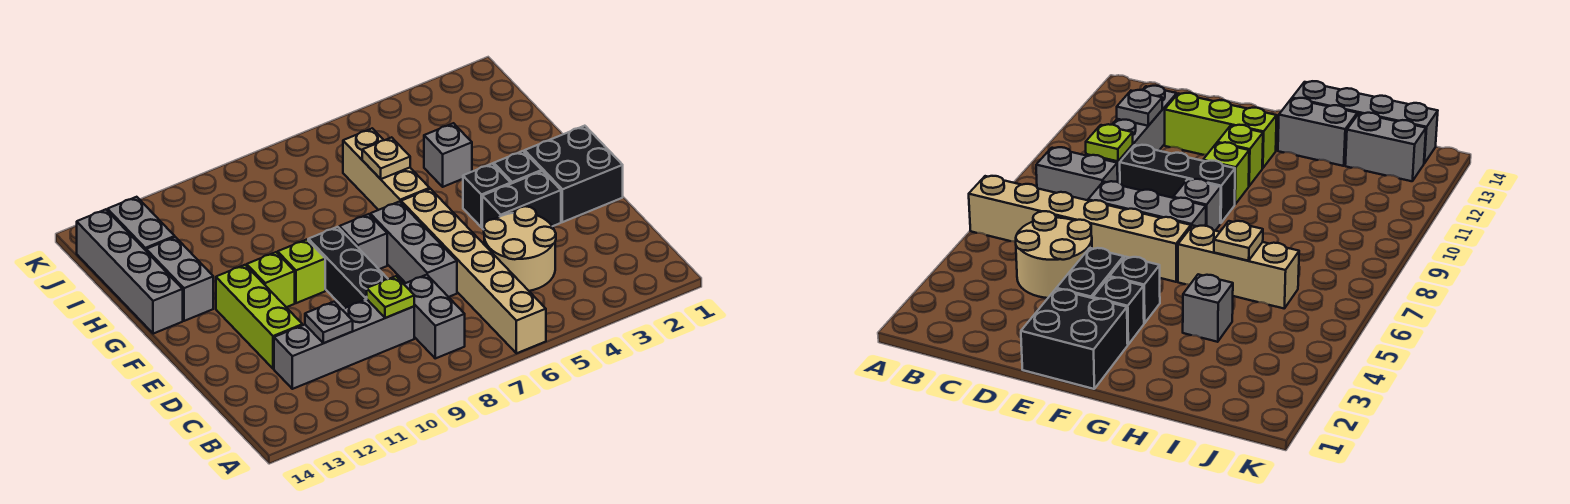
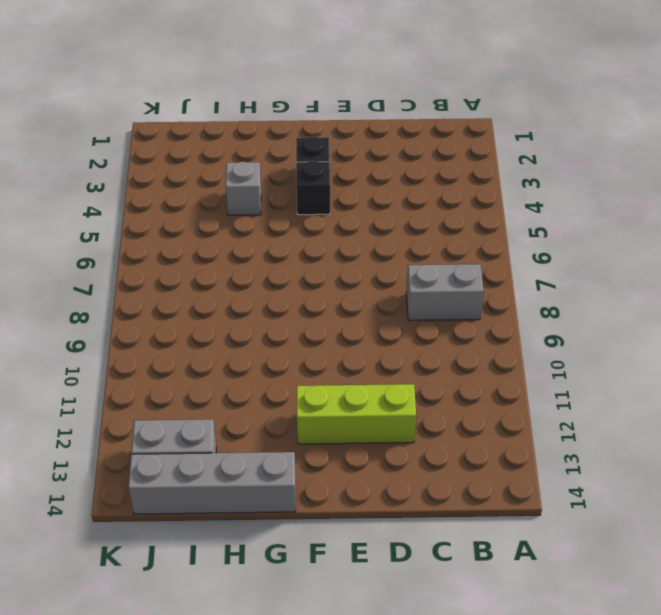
none -> tan 1x6 brick [401,189,546,353]
none -> tan 2x2 round brick [484,206,556,291]
none -> grey 1x4 brick [274,299,414,389]

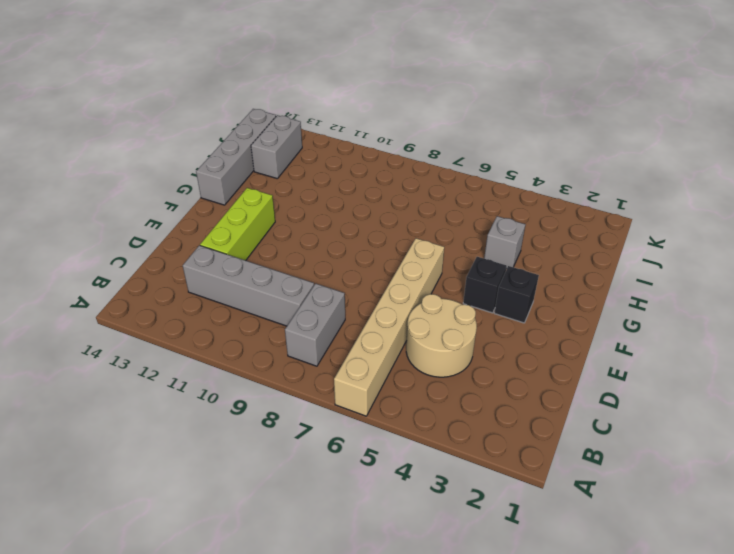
none -> grey 1x3 brick [370,202,457,297]
none -> black 1x3 brick [308,227,388,308]
none -> black 2x2 brick [525,126,623,222]

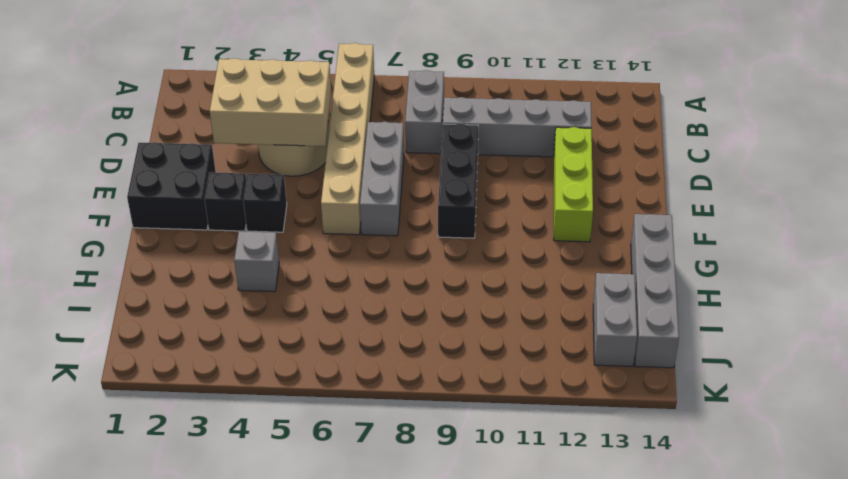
tan 2x3 brick [210,58,331,146] -> none
none -> black 1x2 brick [482,171,561,230]
none -> grey 1x1 brick [339,214,387,269]
none -> lime 1x1 brick [278,240,325,303]

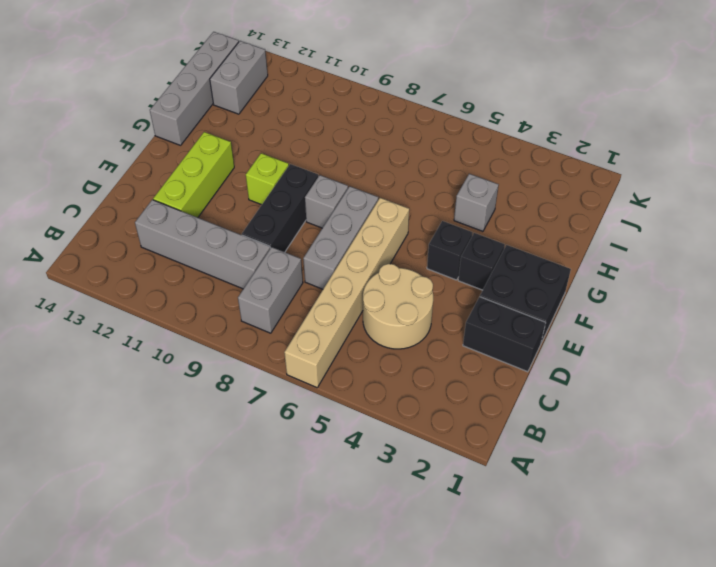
black 1x2 brick [463,297,546,372] -> black 1x2 brick moved to [482,171,561,230]
none -> lime 1x1 brick [247,252,295,307]
none -> tan 1x3 brick [343,128,430,210]
none -> grey 1x2 brick [146,237,213,321]

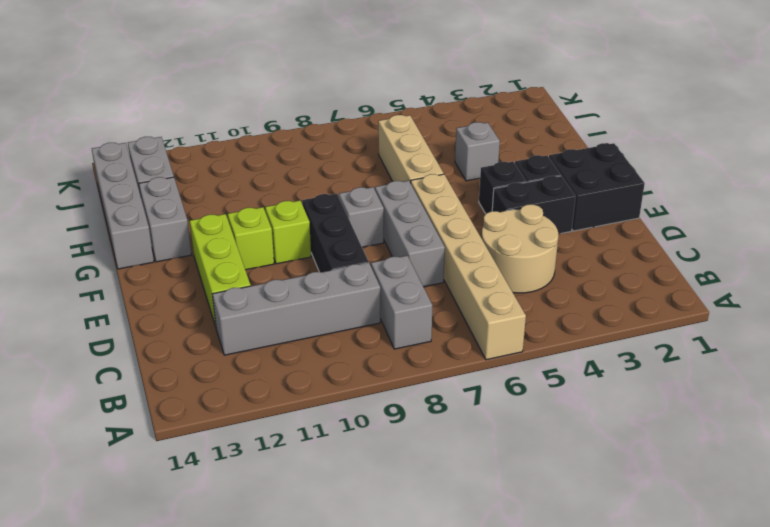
none -> lime 1x1 plate [367,276,414,318]
none -> grey 1x1 plate [305,302,353,343]
none -> tan 1x1 plate [362,137,410,179]

